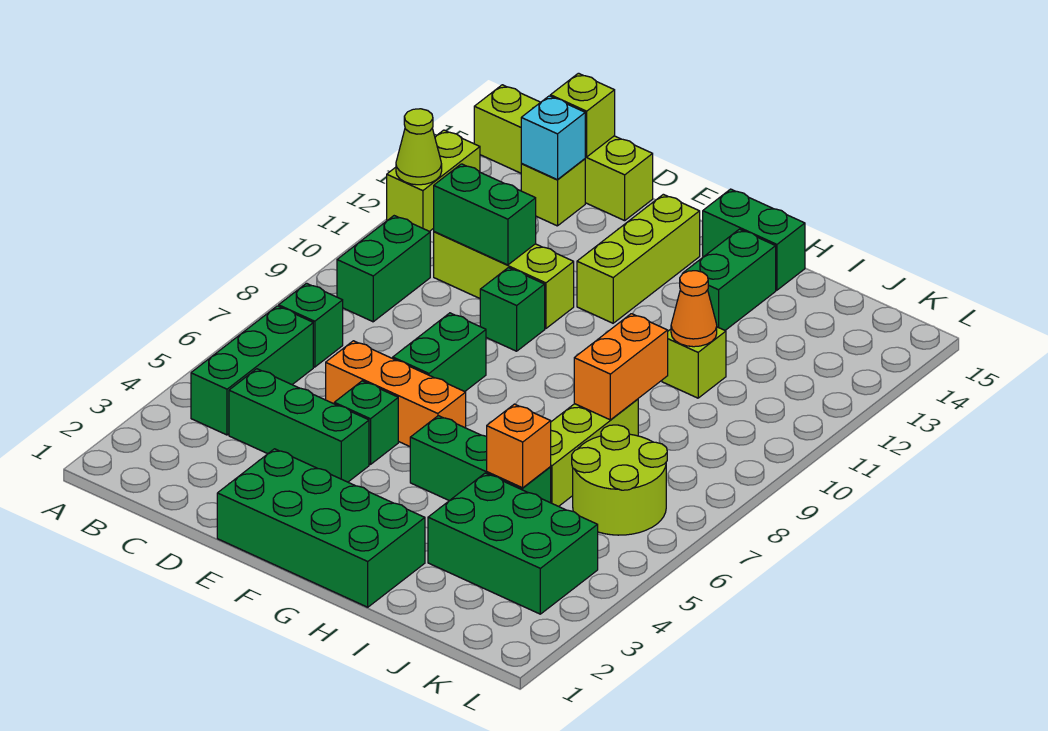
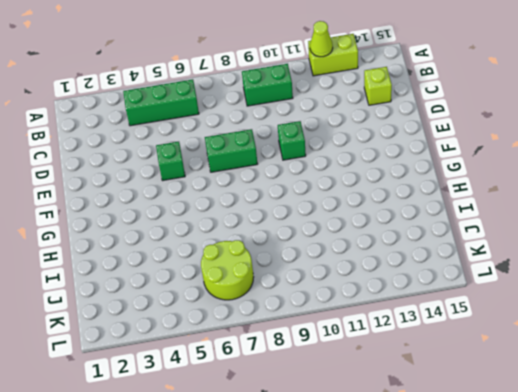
none -> lime 1x4 brick [474,85,653,221]
none -> green 1x1 brick [279,283,343,367]
none -> green 1x3 brick [229,369,369,482]

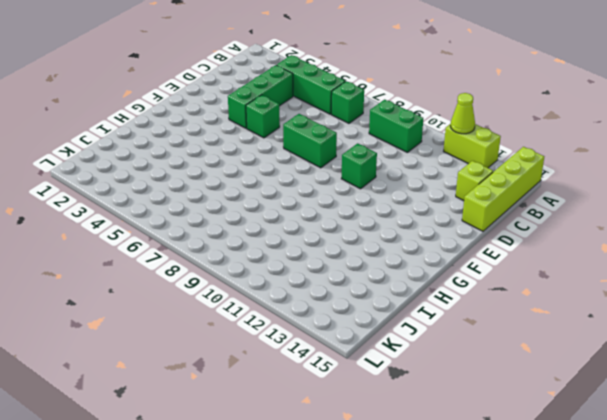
none -> lime 1x3 brick [434,232,574,329]
none -> orange 1x3 brick [326,341,466,446]
none -> green 2x4 brick [217,449,425,607]

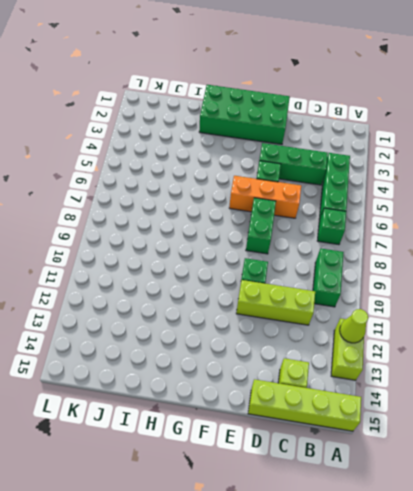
none -> lime 1x3 brick [577,194,700,323]
none -> green 1x3 brick [410,416,551,503]
none -> green 1x2 brick [703,189,805,290]

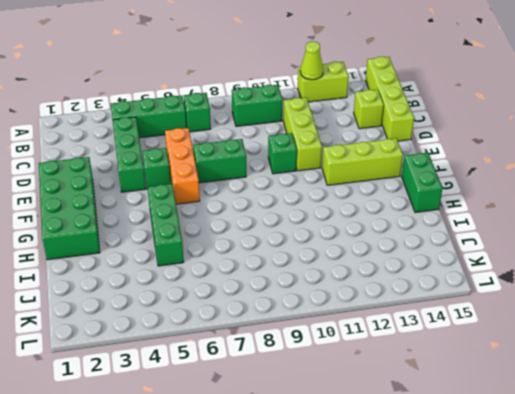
none -> green 1x2 brick [683,229,776,330]
none -> green 2x3 brick [428,473,598,614]
none -> lime 1x3 brick [551,399,638,506]

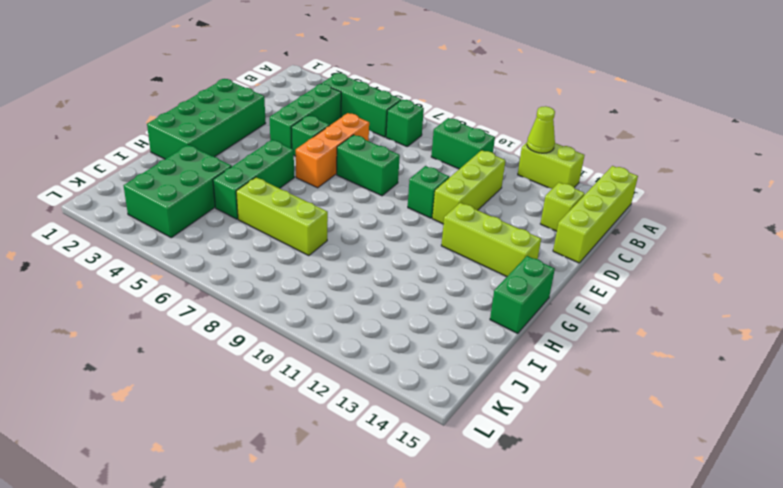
none -> green 1x2 brick [683,229,776,330]
none -> lime 1x1 brick [662,327,726,398]
none -> lime 2x2 round brick [572,425,667,535]

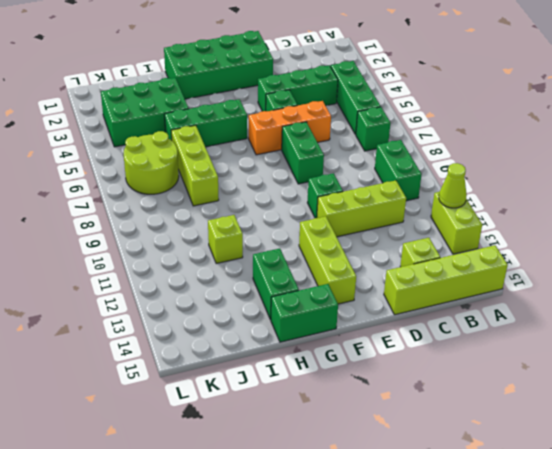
none -> green 1x2 brick [434,164,536,265]
none -> cyan 1x1 brick [521,96,585,180]
none -> lime 1x1 brick [550,73,615,157]

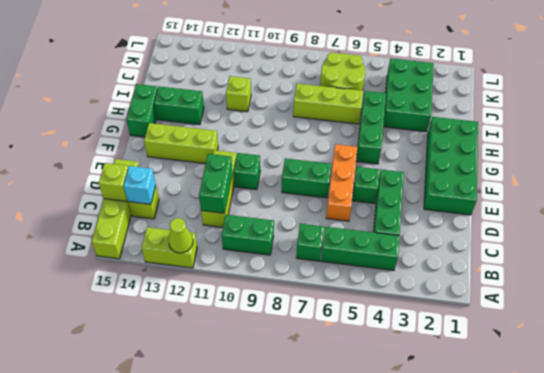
none -> orange 1x1 brick [487,404,551,488]
none -> orange 1x2 brick [574,314,668,420]
none -> orange 1x1 cone [671,271,717,347]

